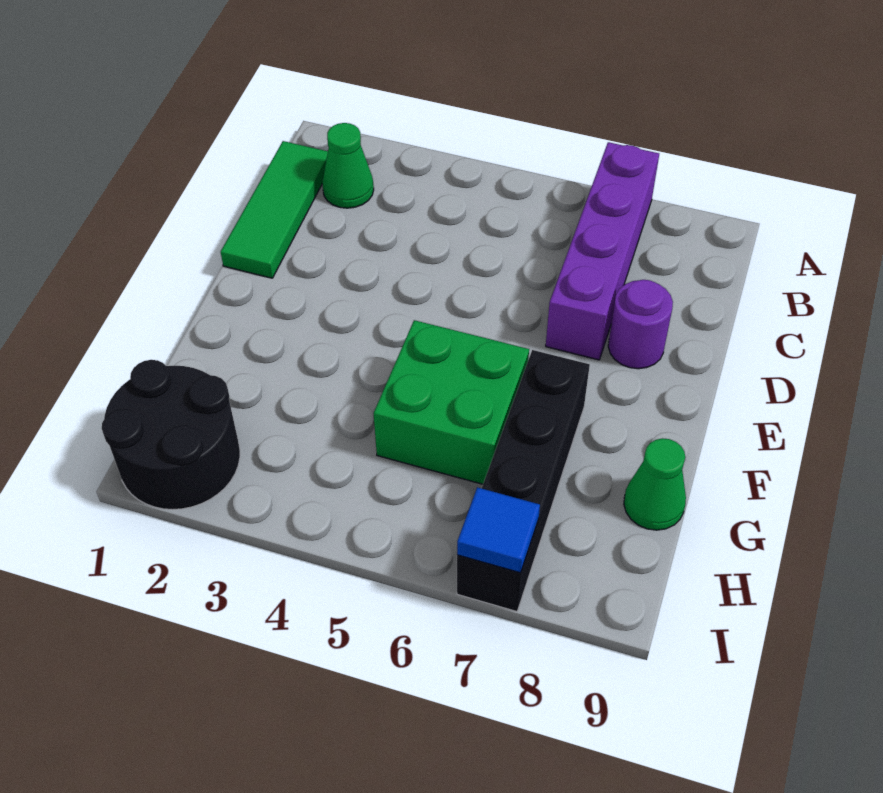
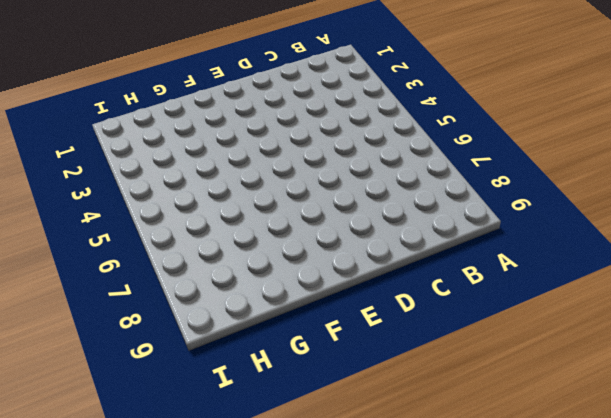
none -> purple 1x4 brick [546,142,659,360]
none -> green 1x3 tile [221,141,328,278]

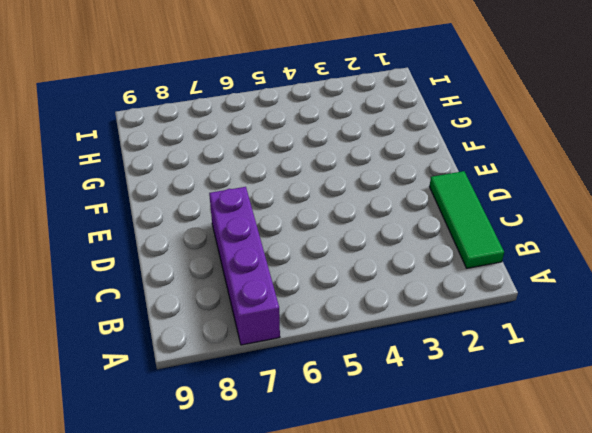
none -> green 1x1 cone [322,123,374,208]
none -> purple 1x1 round brick [608,280,673,369]

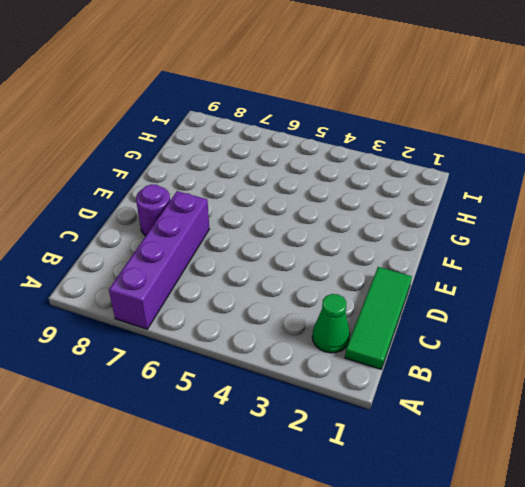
none -> green 2x2 brick [374,320,529,484]
none -> black 1x4 brick [457,350,590,612]

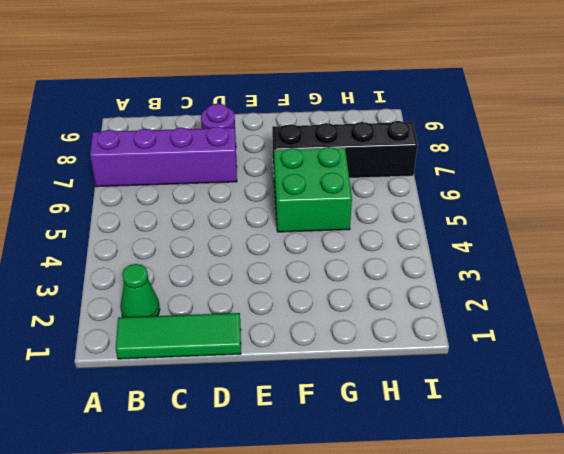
none -> green 1x1 cone [624,438,686,530]
none -> black 2x2 round brick [102,360,240,510]

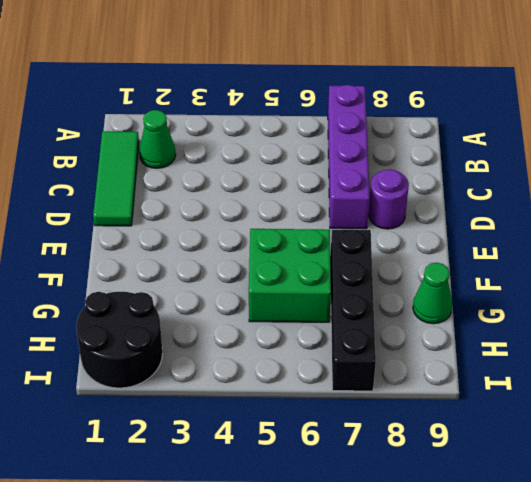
none -> blue 1x1 tile [457,487,540,573]

